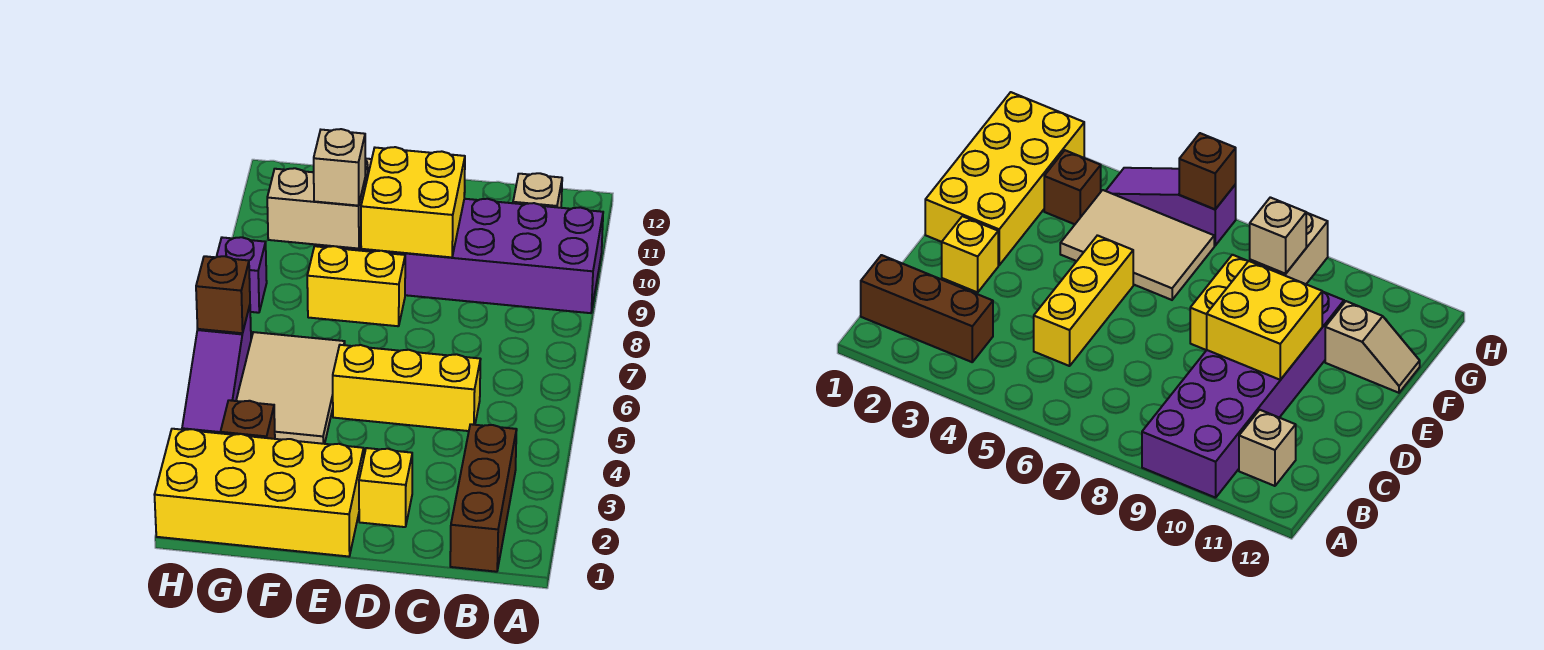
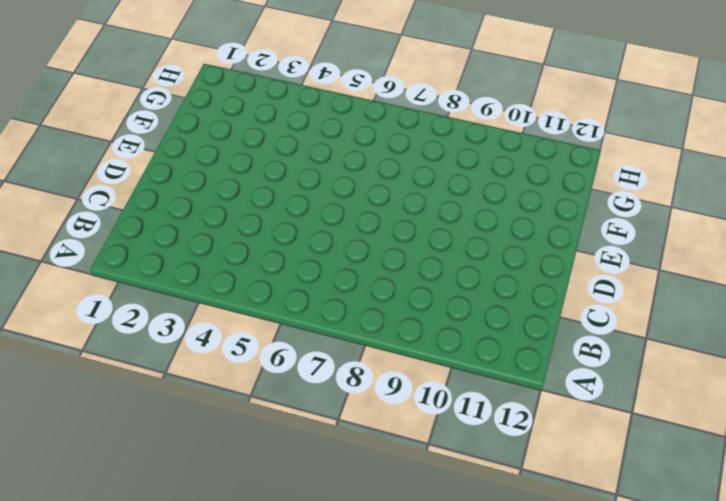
none -> purple 2x6 brick [315,199,603,313]
none -> brown 1x3 brick [450,424,517,572]
none -> tan 1x1 brick [513,173,562,208]

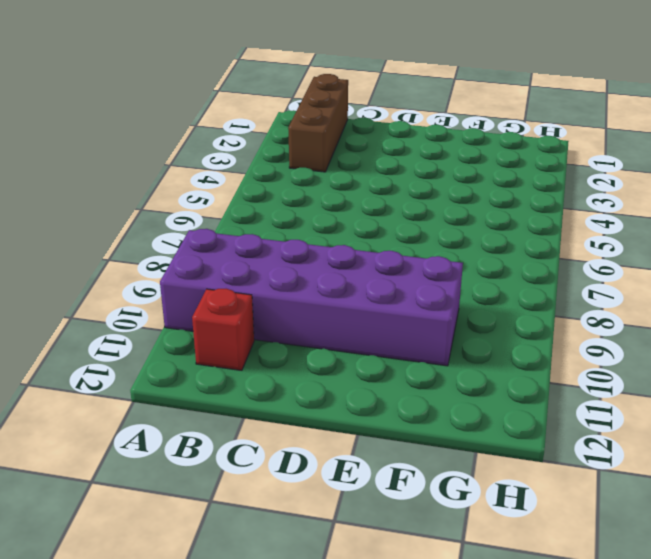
red 1x1 brick [192,289,254,370] -> tan 1x1 brick [513,173,562,208]
none -> yellow 1x3 brick [333,345,481,431]
none -> yellow 1x1 brick [359,448,412,527]
none -> yellow 2x4 brick [155,429,364,557]

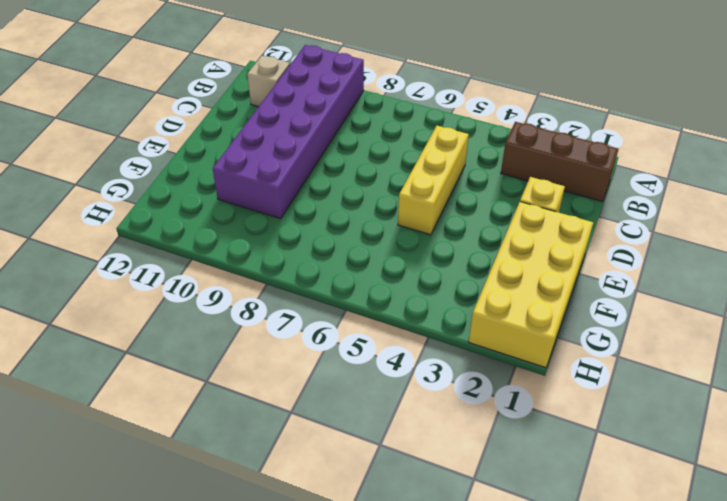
none -> yellow 1x2 brick [307,246,405,326]
none -> tan 2x3 tile [236,332,345,444]
none -> tan 1x2 slope [1325,301,1420,393]

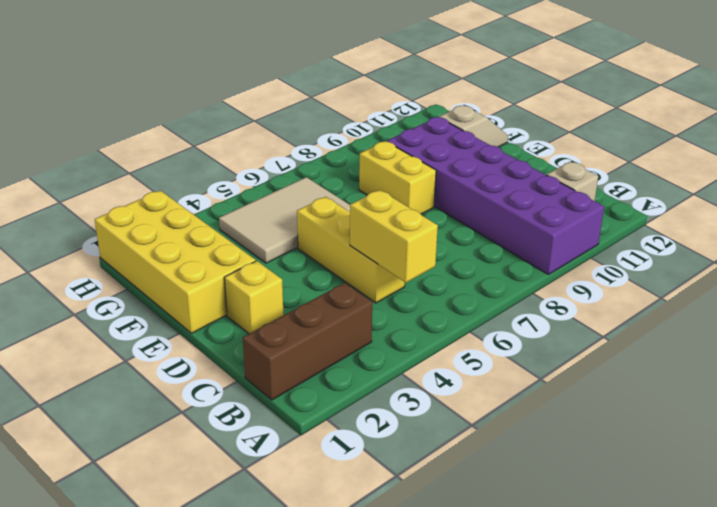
yellow 1x2 brick [350,190,438,283] -> none
none -> brown 1x1 brick [221,400,275,439]
none -> purple 1x3 slope [182,306,251,433]
none -> purple 1x1 brick [217,237,267,313]

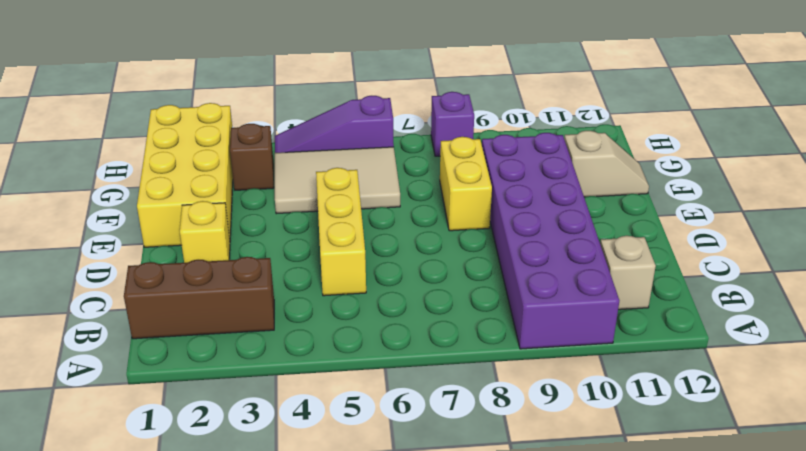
none -> yellow 2x2 brick [361,147,465,257]
none -> tan 1x2 brick [267,168,365,249]
none -> brown 1x1 brick [196,256,250,333]

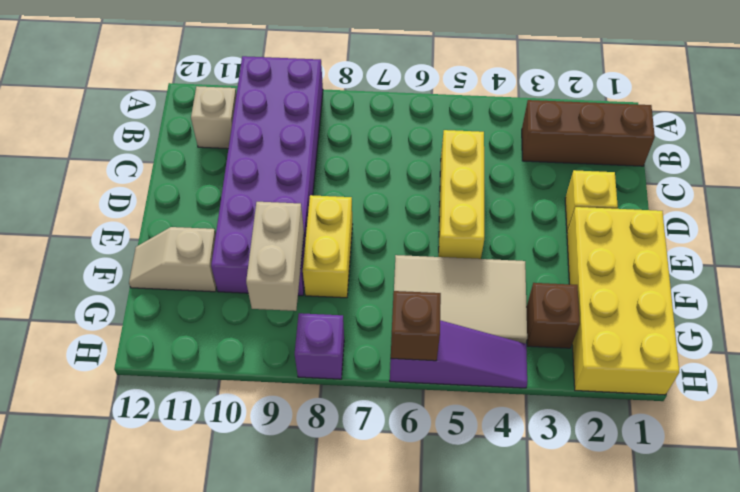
none -> yellow 2x2 brick [361,147,465,257]
none -> tan 1x1 brick [314,129,365,206]

